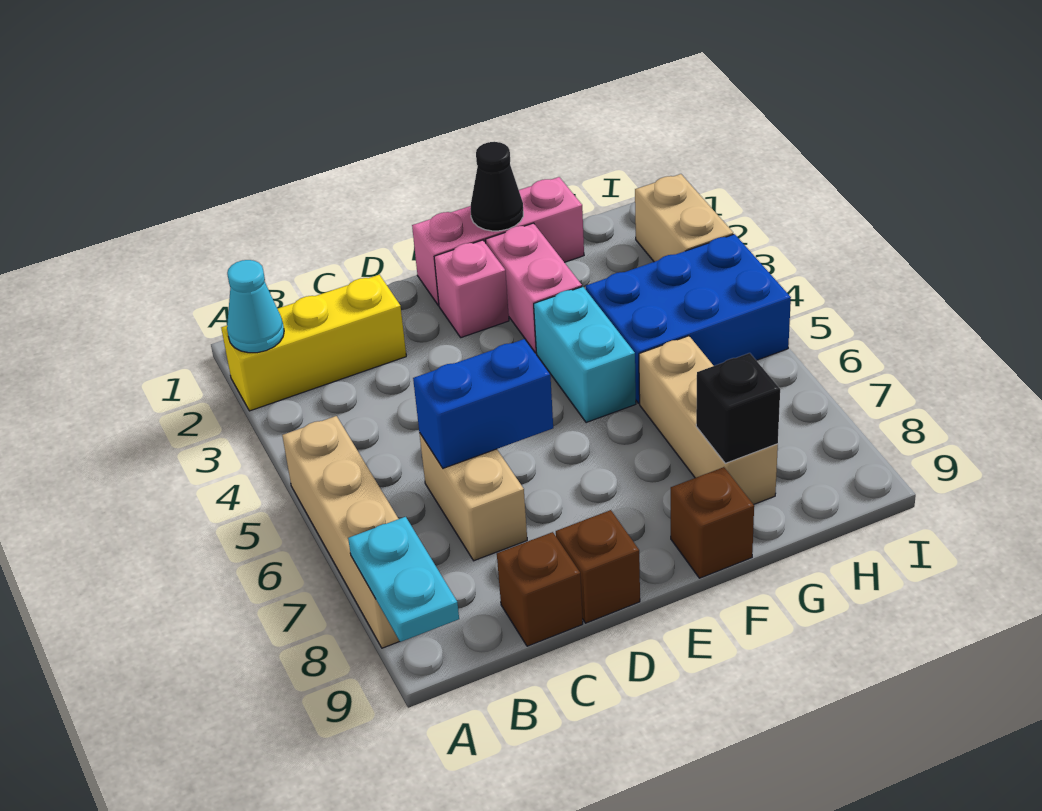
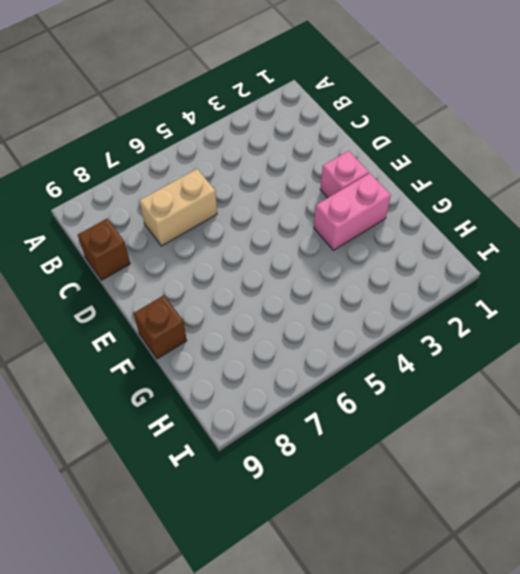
none -> yellow 1x3 brick [221,275,406,411]
none -> tan 1x4 brick [282,416,400,648]
none -> brown 1x1 brick [556,510,640,623]

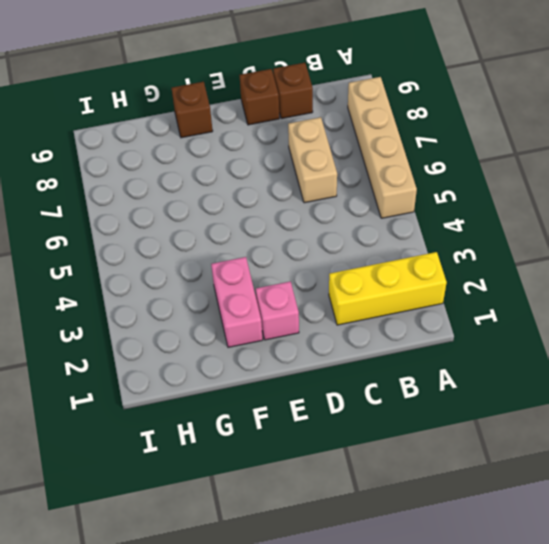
none -> pink 1x3 brick [412,177,584,305]
none -> cyan 1x2 brick [534,287,636,423]
none -> blue 2x3 brick [586,234,791,403]

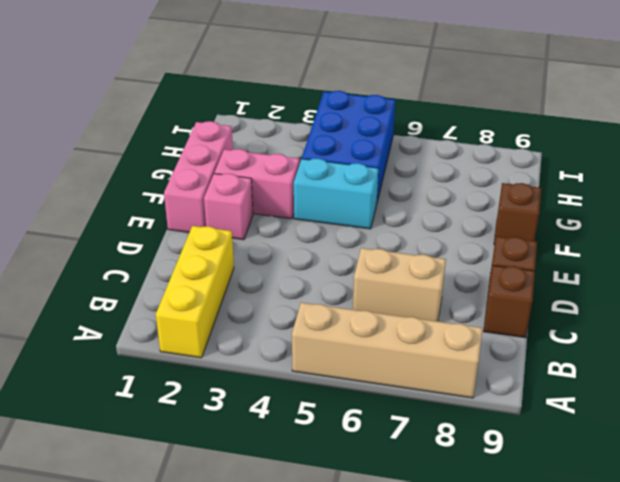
none -> tan 1x3 brick [639,336,778,505]
none -> tan 1x2 brick [635,174,733,262]
none -> cyan 1x1 cone [227,260,284,353]

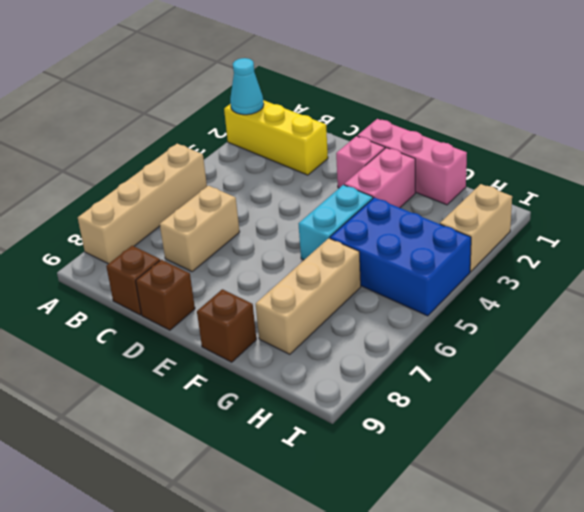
none -> cyan 1x2 plate [348,517,459,642]
none -> blue 1x2 brick [413,339,553,468]
none -> black 1x1 cone [470,142,523,231]

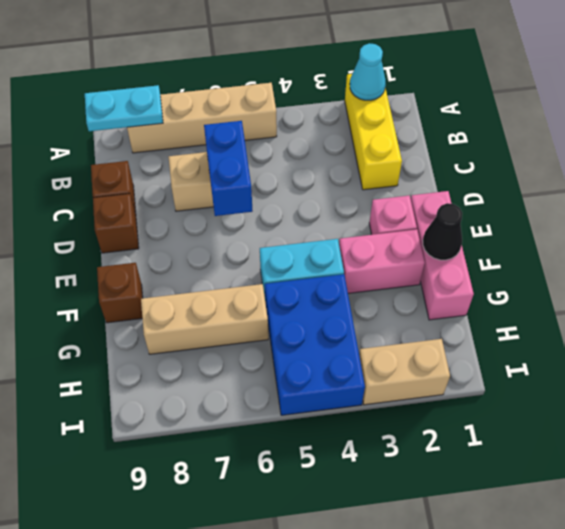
none -> black 1x1 brick [696,353,780,463]

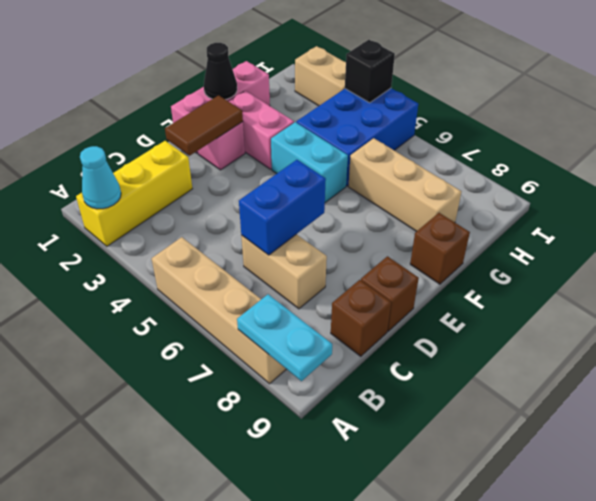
brown 1x2 tile [165,95,243,156] -> none
black 1x1 brick [345,40,395,103] -> black 1x1 brick moved to [696,353,780,463]

